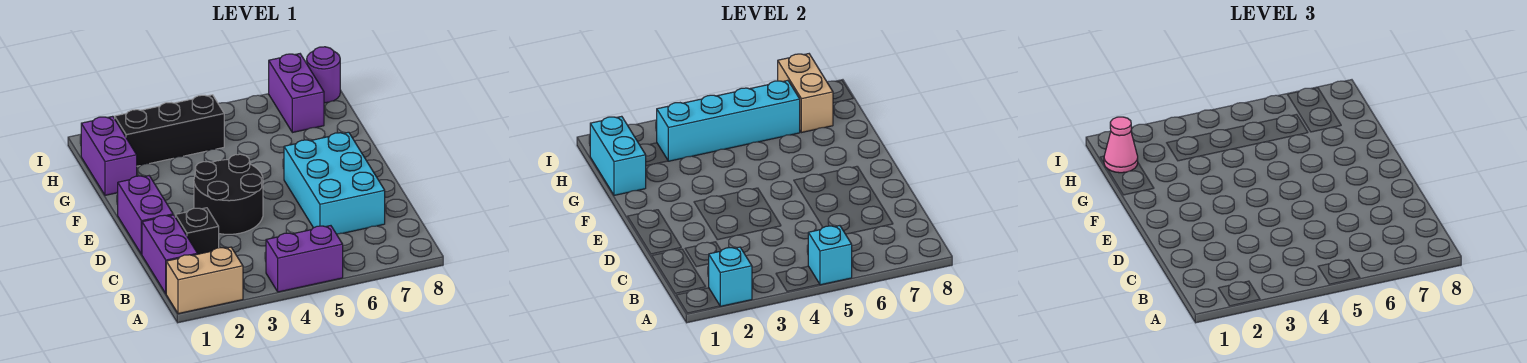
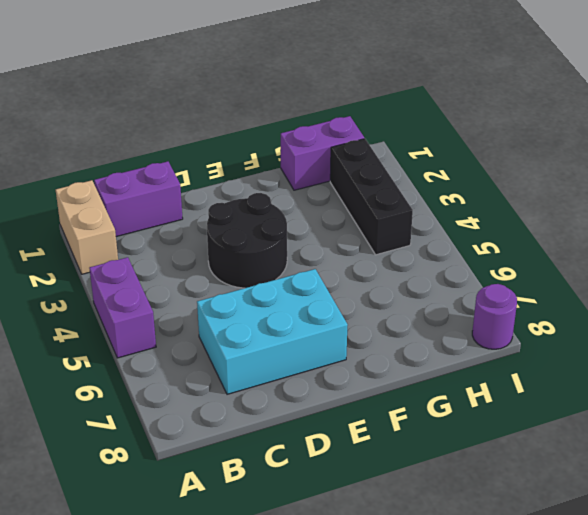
none -> black 1x1 brick [175,208,219,254]
none -> purple 1x2 brick [118,176,173,254]
none -> purple 1x2 brick [269,54,324,133]

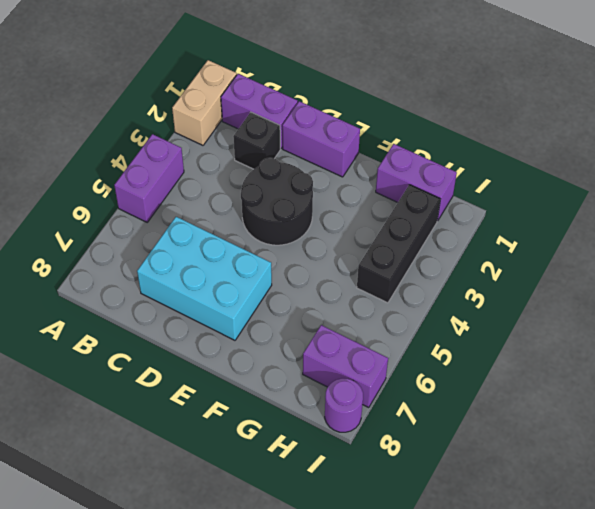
none -> cyan 1x1 brick [709,247,752,306]
none -> cyan 1x1 brick [808,226,852,285]
none -> cyan 1x2 brick [590,116,646,195]

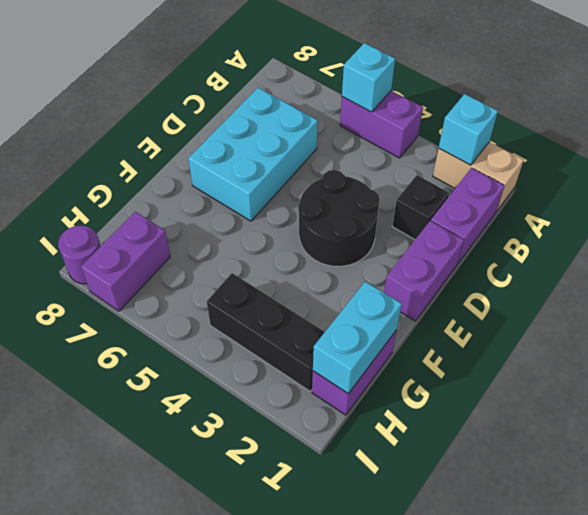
none -> cyan 1x4 brick [657,80,800,161]
none -> tan 1x2 brick [778,54,833,133]
none -> pink 1x1 cone [1104,117,1138,173]

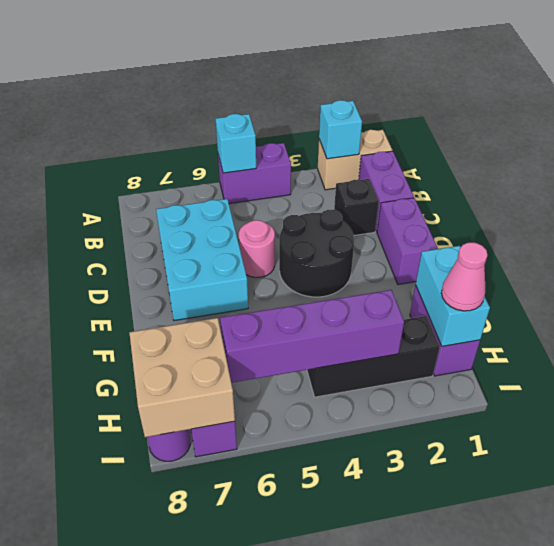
pink 1x1 round brick [239,220,275,278] -> none
purple 1x4 brick [220,290,404,383] -> cyan 1x4 brick [657,80,800,161]
tan 2x2 brick [129,318,235,437] -> tan 1x2 brick [778,54,833,133]

